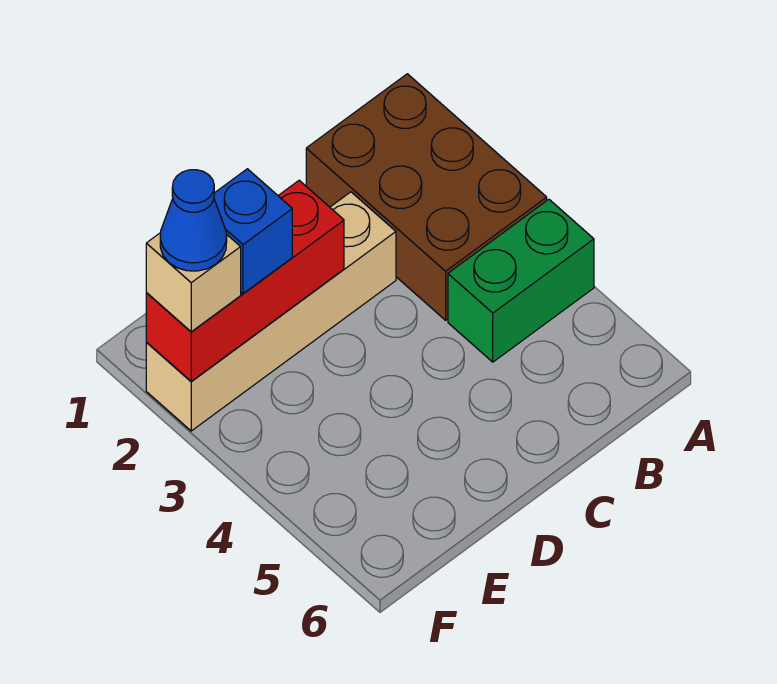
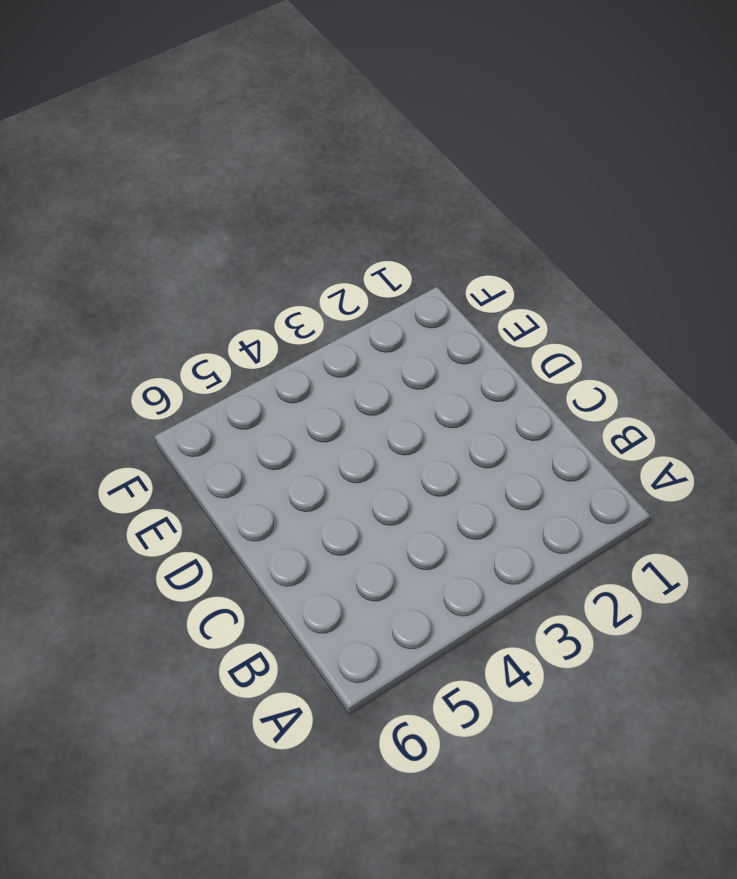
none -> brown 2x3 brick [306,74,547,320]
none -> green 1x2 brick [448,199,594,362]

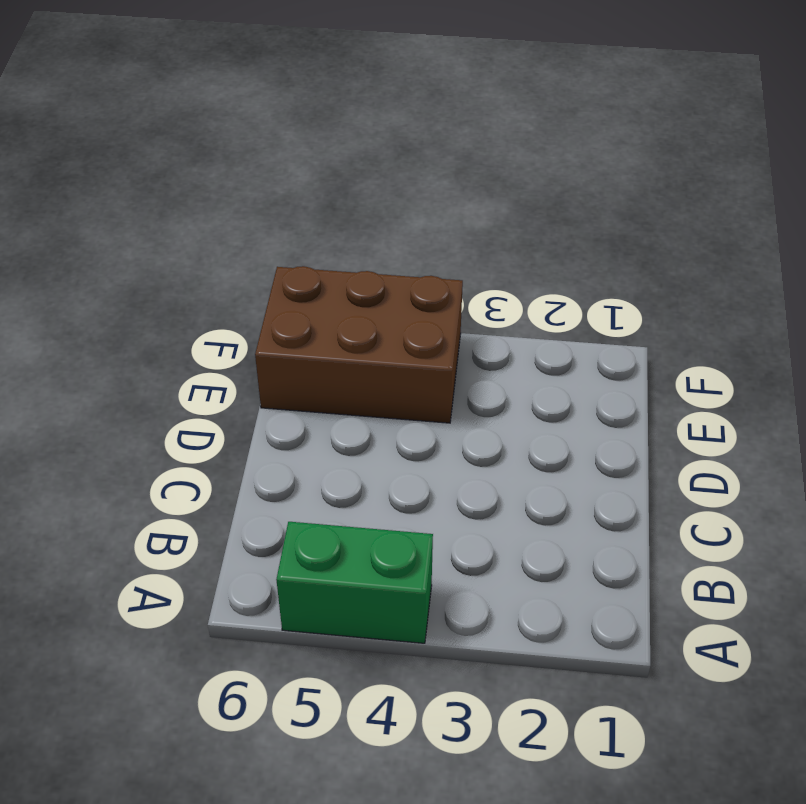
green 1x2 brick [276,522,433,643] -> green 1x2 brick turned to [448,199,594,362]
brown 2x3 brick [255,266,463,423] -> brown 2x3 brick moved to [306,74,547,320]
none -> tan 1x4 brick [146,192,396,431]
none -> red 1x3 brick [146,180,344,381]

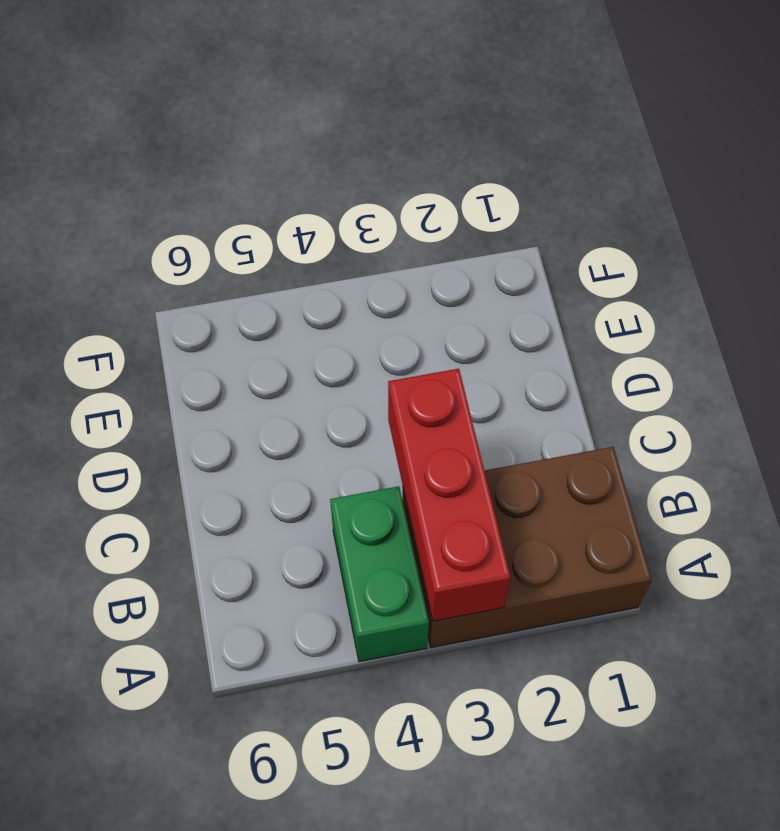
red 1x3 brick [388,369,511,621] -> red 1x3 brick moved to [146,180,344,381]
none -> tan 1x4 brick [146,192,396,431]
none -> blue 1x1 brick [214,169,292,294]

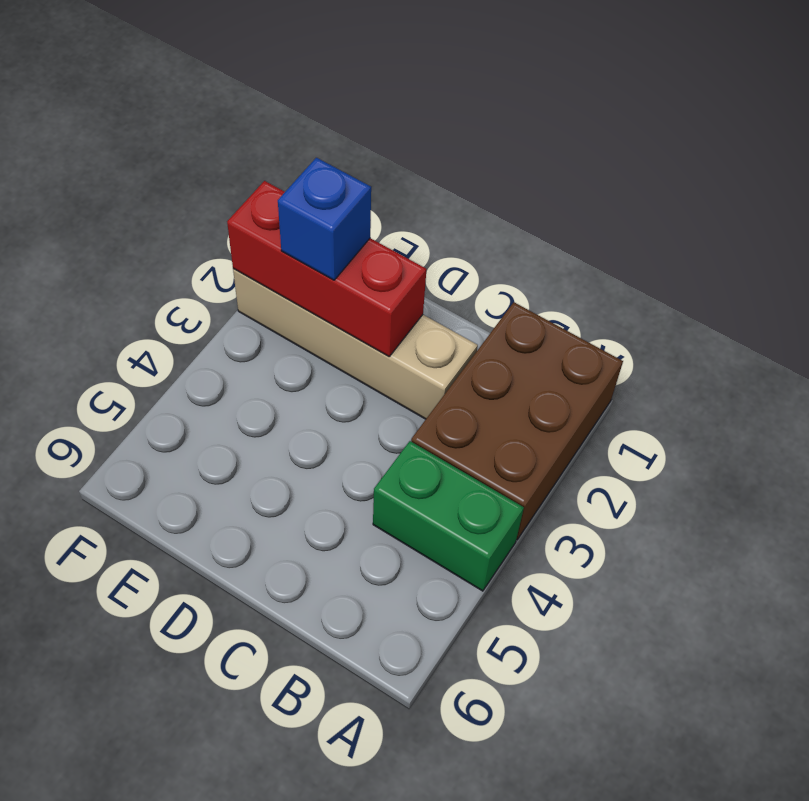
none -> tan 1x1 brick [146,233,241,332]
none -> blue 1x1 cone [160,170,227,271]

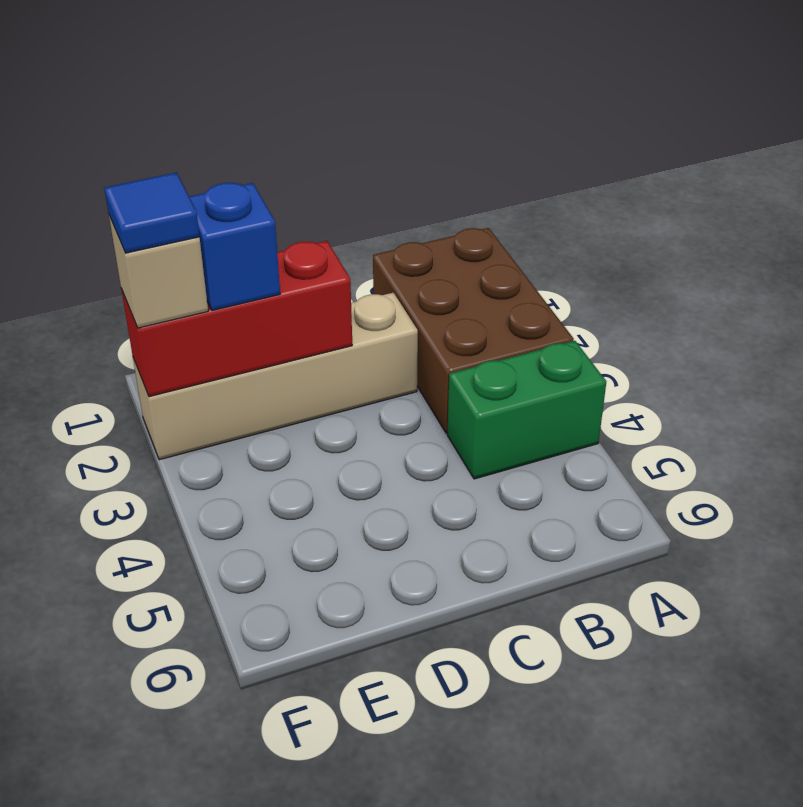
blue 1x1 tile [104,173,199,253] -> blue 1x1 cone [160,170,227,271]

